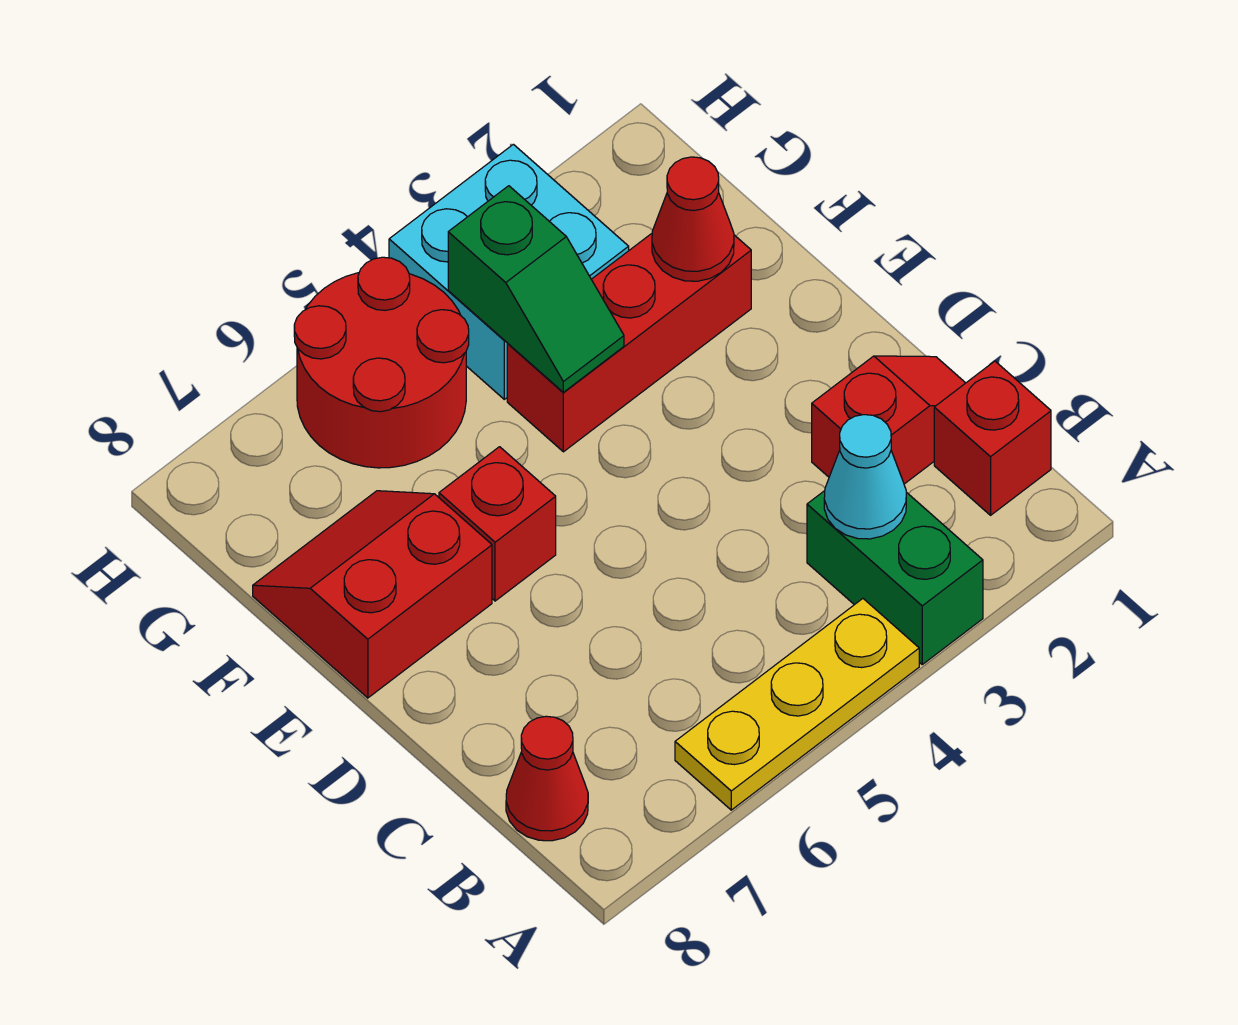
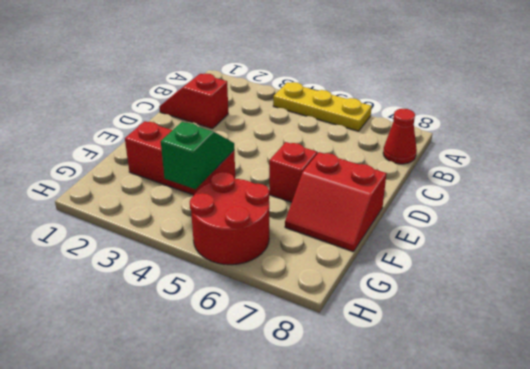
none -> green 1x2 brick [807,491,983,664]
none -> red 1x1 brick [934,361,1051,515]
none -> cyan 2x2 brick [389,144,629,399]

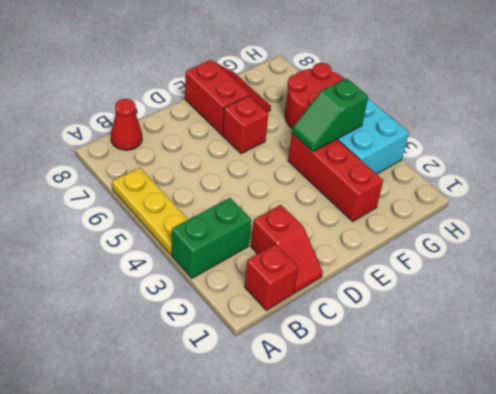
none -> cyan 1x1 cone [824,415,906,539]
none -> red 1x1 cone [652,157,734,281]

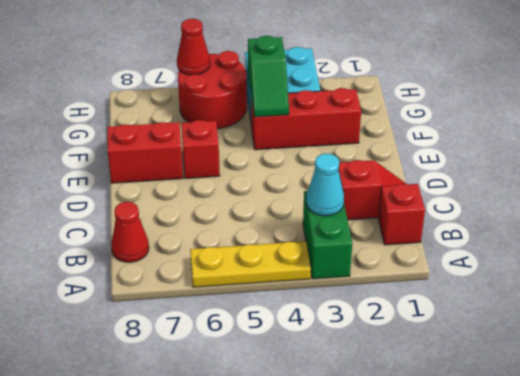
red 1x1 cone [177,19,210,75] -> red 1x1 cone moved to [652,157,734,281]

